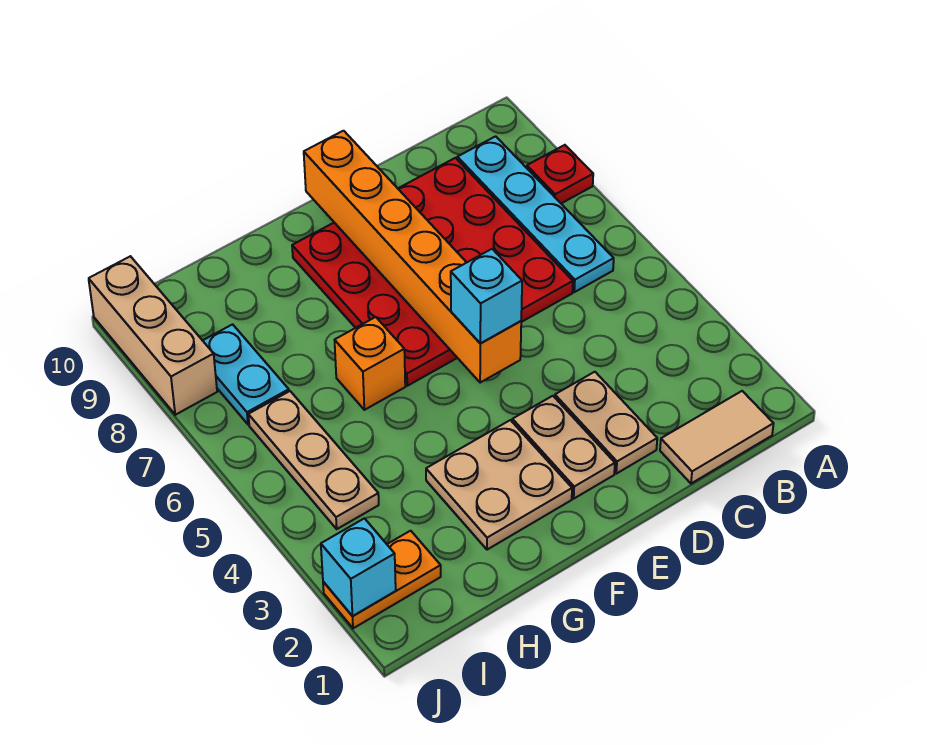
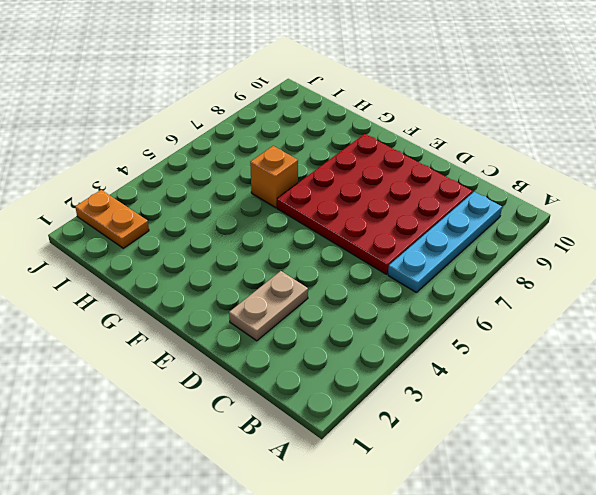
none -> red 1x1 plate [527,145,593,203]
none -> tan 1x2 tile [660,391,774,484]
none -> tan 1x2 plate [512,396,615,499]

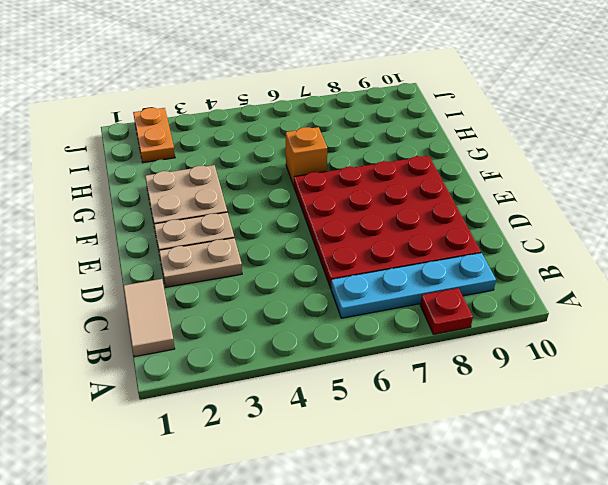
none -> tan 1x3 plate [248,391,379,529]
none -> cyan 1x2 plate [203,324,289,424]
none -> tan 1x3 brick [89,256,217,415]

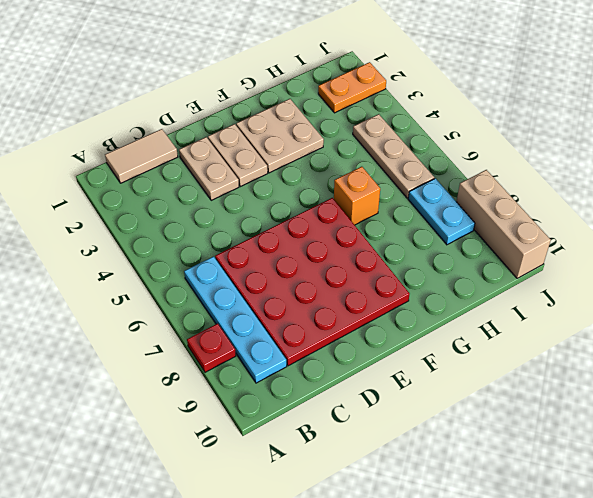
none -> orange 1x6 brick [304,131,521,383]
none -> cyan 1x1 brick [321,518,396,616]
none -> cyan 1x1 brick [451,249,522,344]

